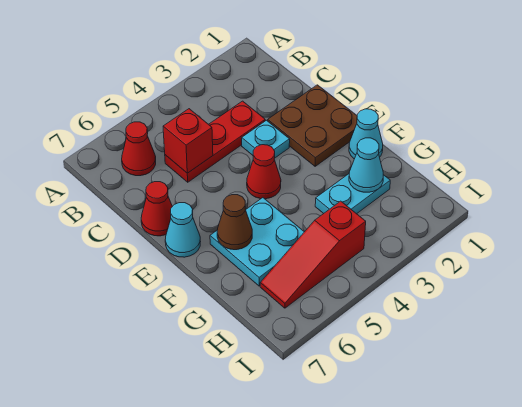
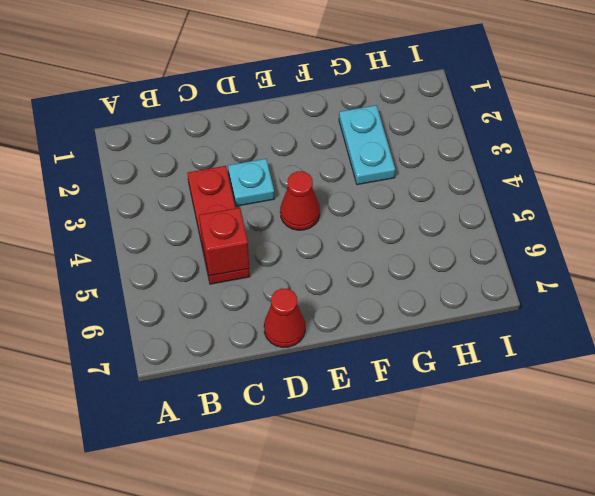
none -> red 1x1 cone [122,122,156,176]
none -> brown 2x2 plate [268,85,357,166]
none -> cyan 1x1 cone [165,203,201,257]

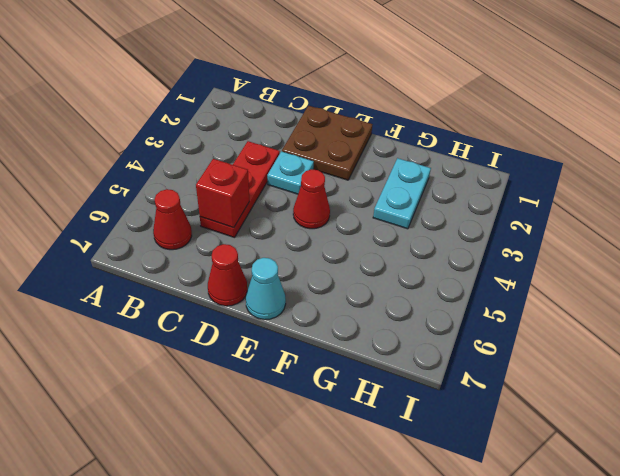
none -> cyan 1x1 cone [349,109,383,159]
none -> cyan 2x2 plate [210,198,304,286]
none -> red 1x3 slope [260,201,366,308]

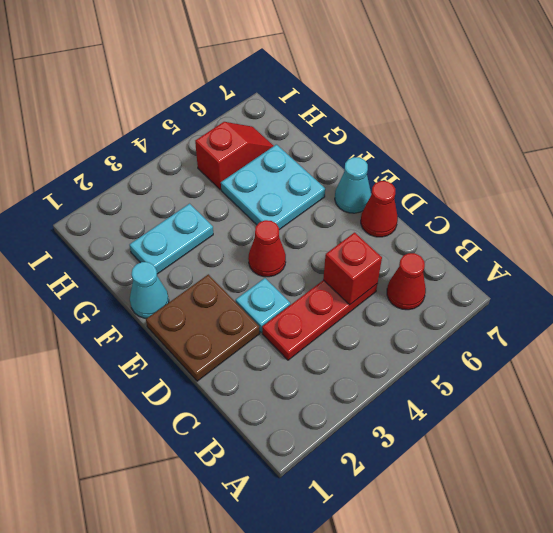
red 1x2 slope [195,122,273,190] -> red 1x3 slope [260,201,366,308]
none -> brown 1x1 cone [217,195,252,250]
none -> cyan 1x1 cone [349,138,383,192]

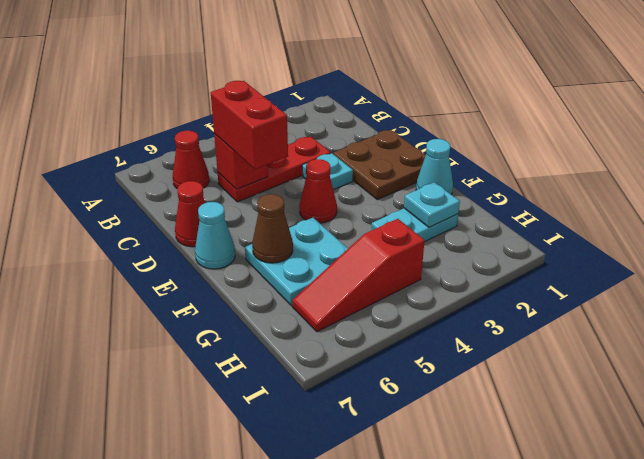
red 1x2 brick [211,81,288,169] -> none
cyan 1x1 plate [404,182,460,227] -> cyan 1x1 cone [349,138,383,192]

